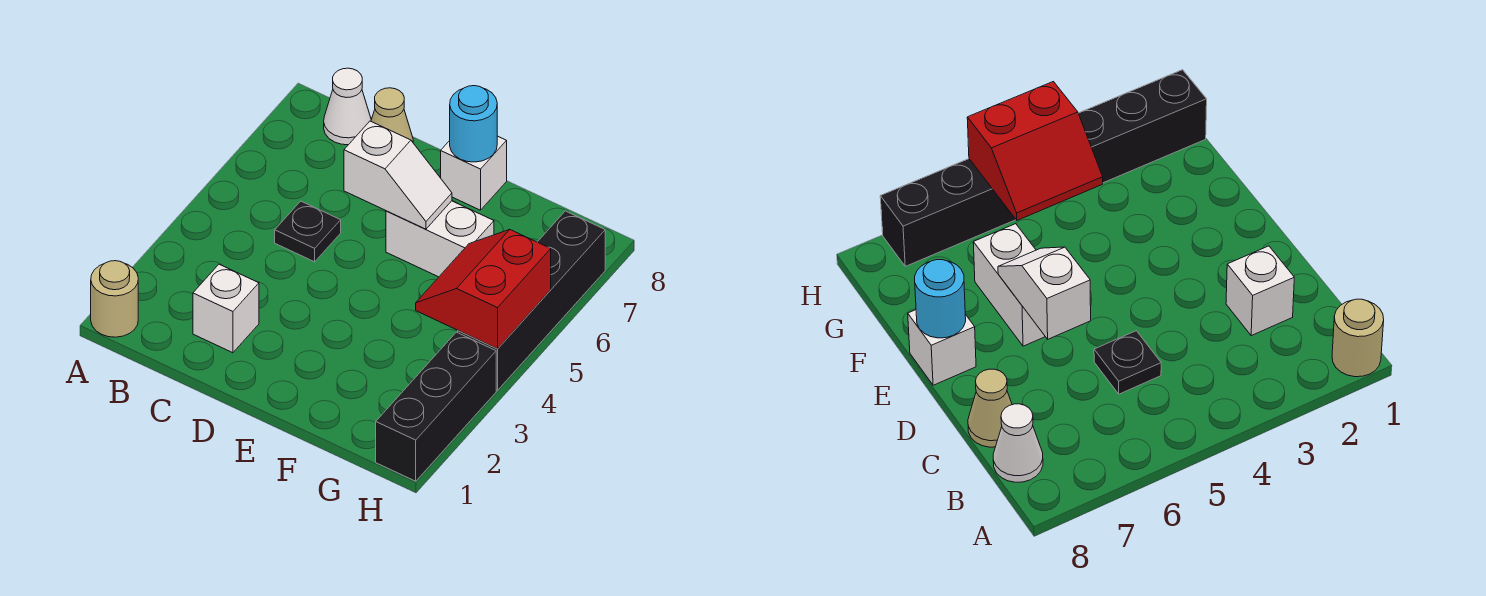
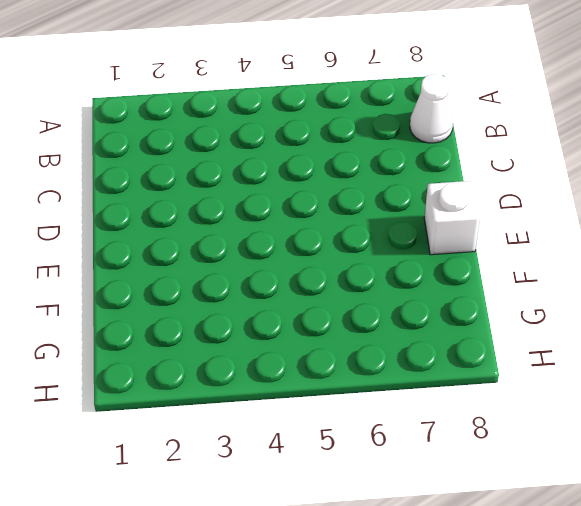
none -> tan 1x1 round brick [91,261,138,337]
none -> white 1x1 brick [193,264,259,353]
none -> black 1x1 plate [275,201,341,262]

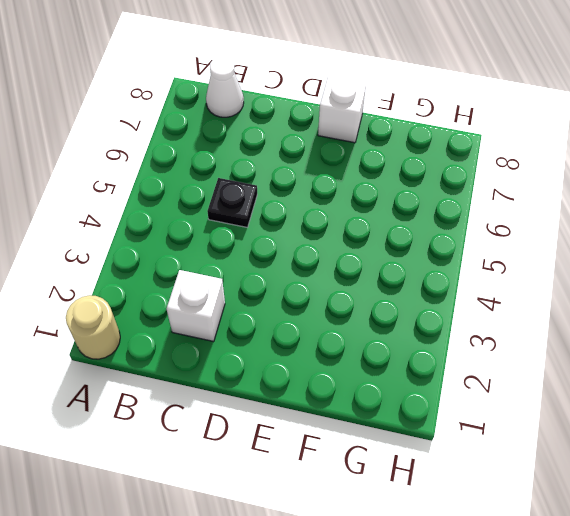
none -> tan 1x1 cone [371,88,413,142]
none -> white 1x2 brick [386,201,494,277]
none -> black 1x3 brick [376,332,496,481]

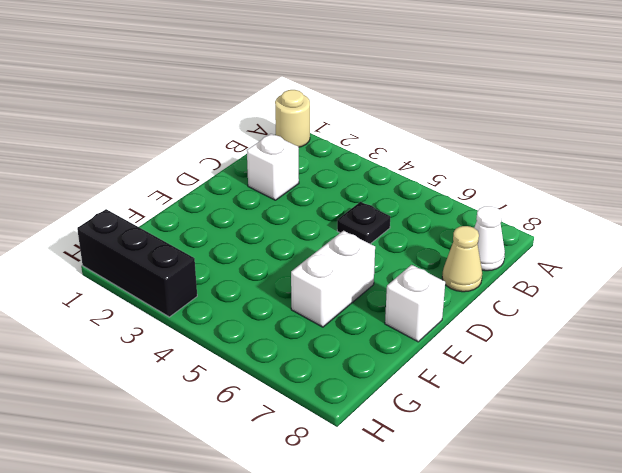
none -> black 1x4 brick [458,211,605,390]
none -> white 1x2 slope [344,121,452,229]
none -> cyan 1x1 round brick [450,86,497,162]

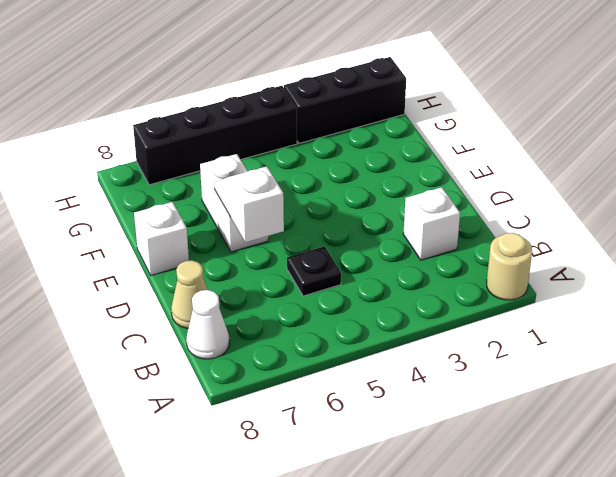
none -> cyan 1x1 round brick [450,86,497,162]
none -> red 2x2 slope [416,230,551,349]

